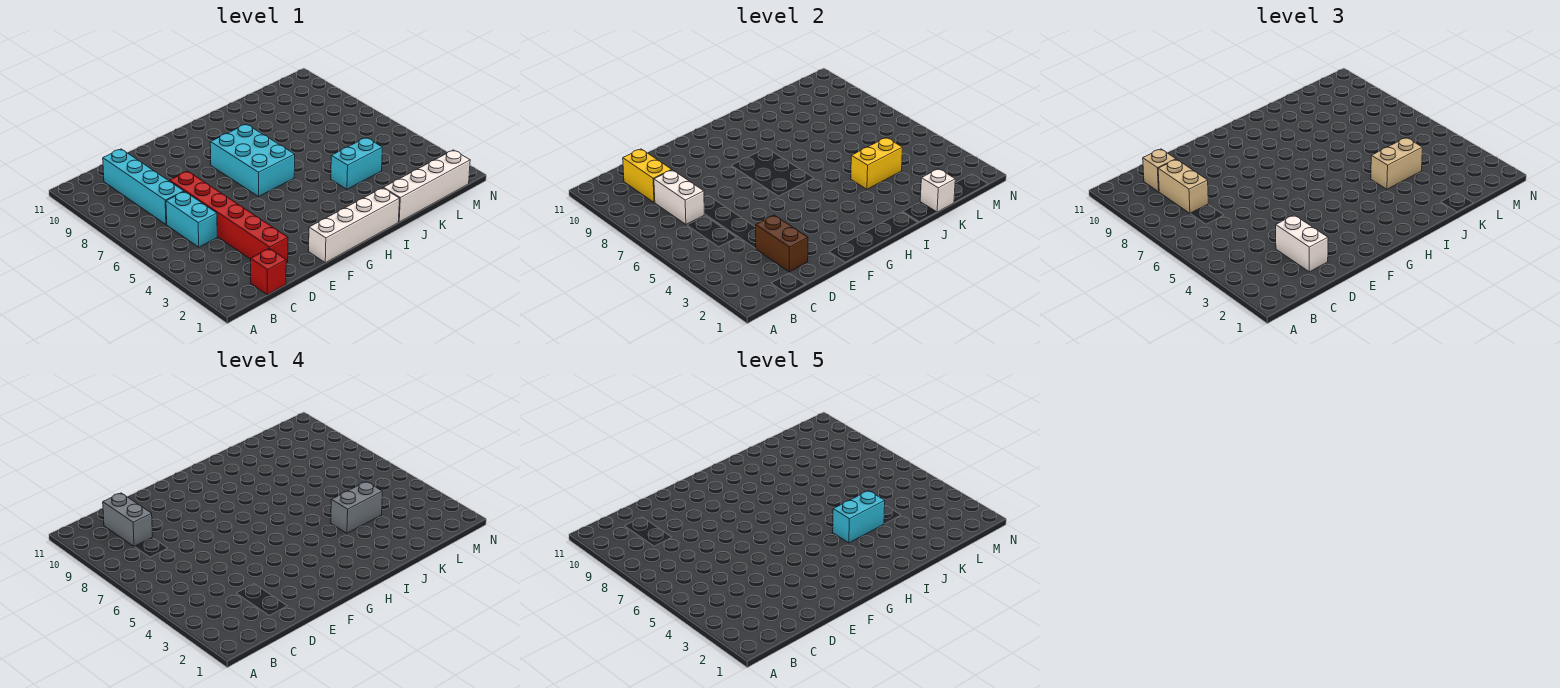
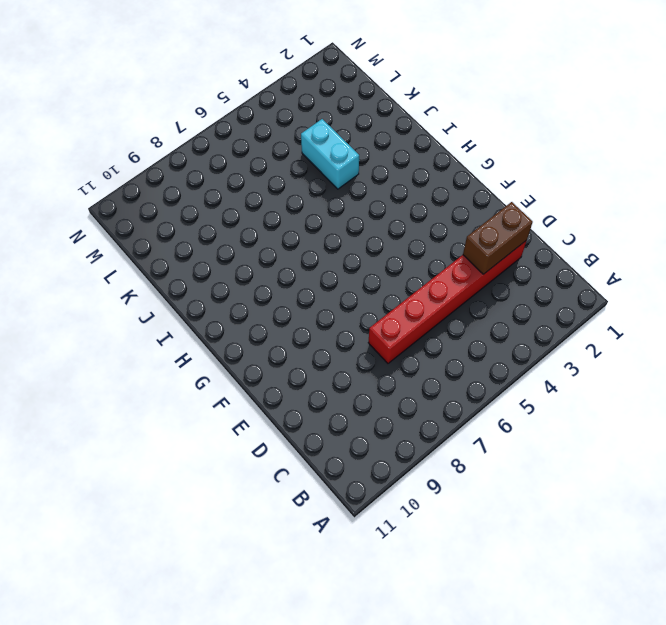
none -> red 1x1 brick [251,248,286,295]
none -> cyan 1x2 brick [166,192,217,247]
none -> cyan 1x4 brick [103,149,184,224]

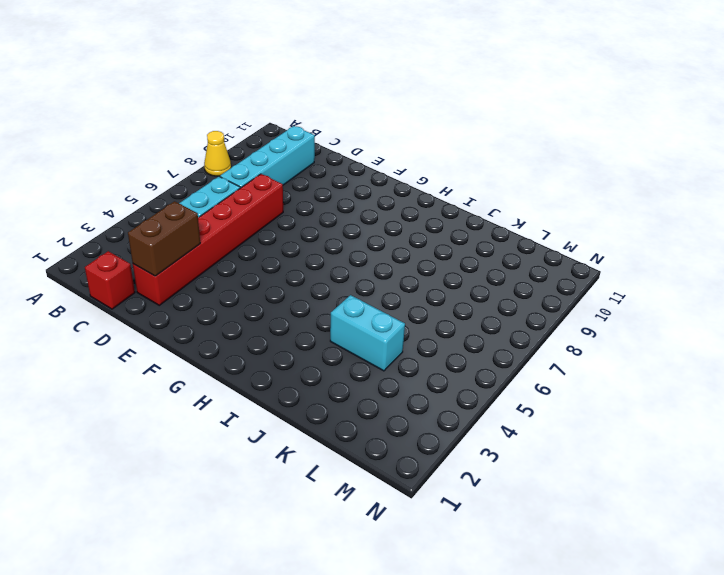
yellow 1x1 cone [204,131,231,176] -> none
none -> white 1x4 brick [309,188,400,263]
none -> cyan 2x3 brick [210,124,295,196]
none -> white 1x4 brick [384,150,470,222]

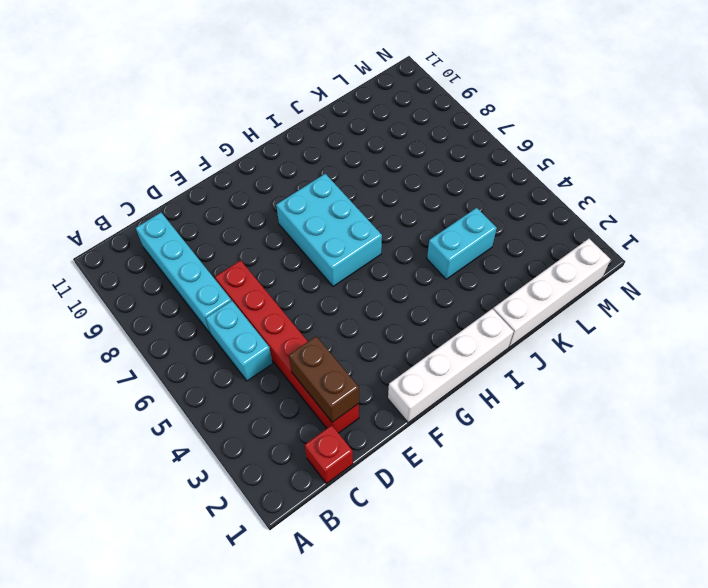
none -> white 1x2 brick [654,170,704,224]
none -> yellow 1x2 brick [623,149,671,203]
none -> yellow 1x2 brick [851,138,902,189]

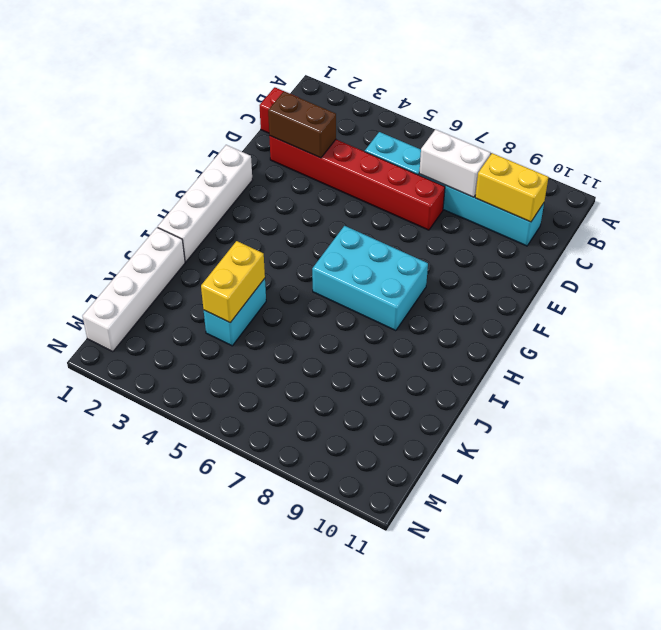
none -> white 1x1 brick [920,169,955,212]
none -> tan 1x2 brick [1158,159,1208,213]
none -> tan 1x1 brick [1143,149,1176,192]

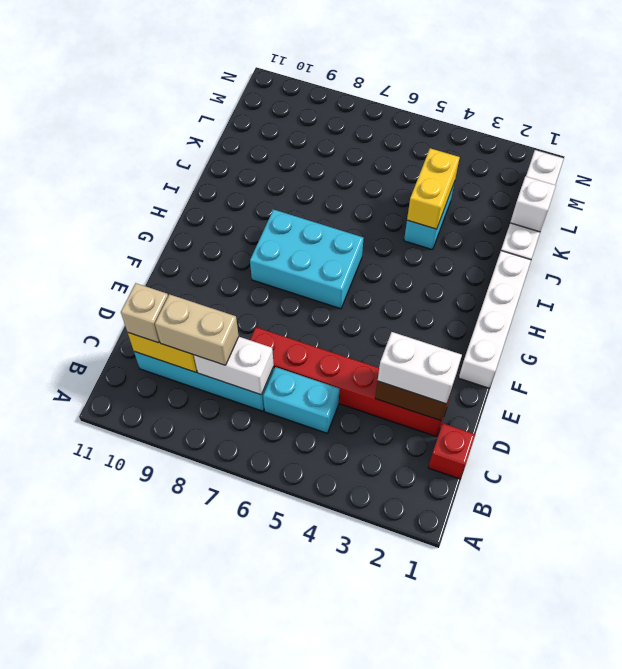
none -> tan 1x2 brick [1371,138,1422,189]
none -> grey 1x2 brick [103,493,153,547]
none -> grey 1x2 brick [331,482,382,533]

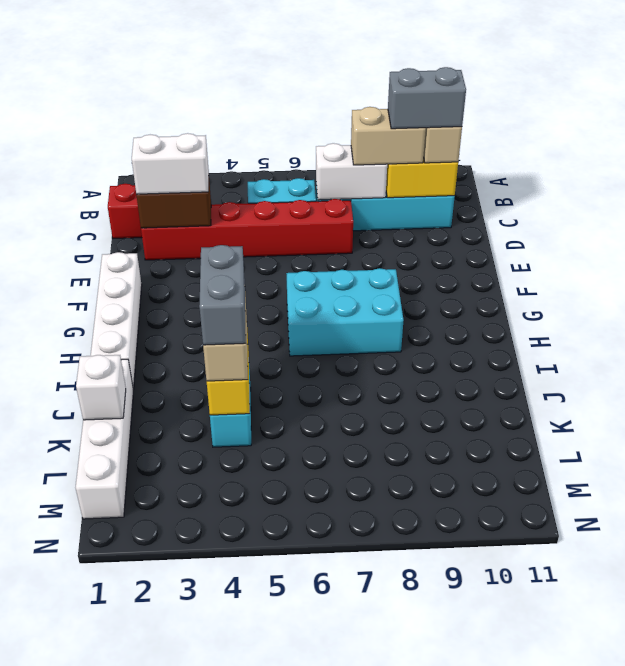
none -> cyan 1x2 brick [833,491,885,543]

